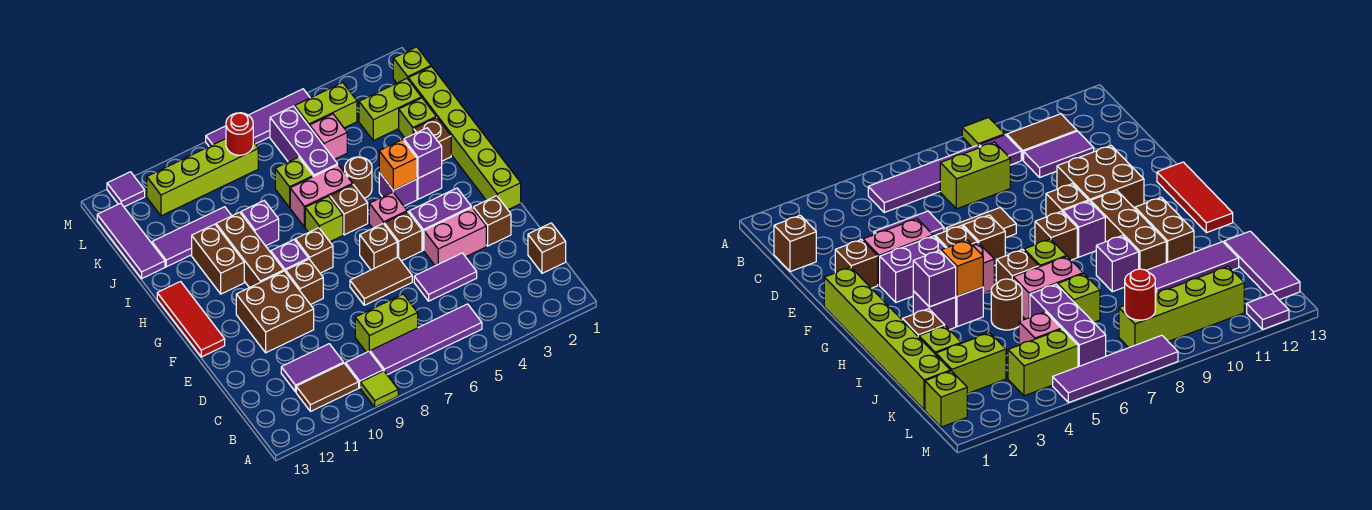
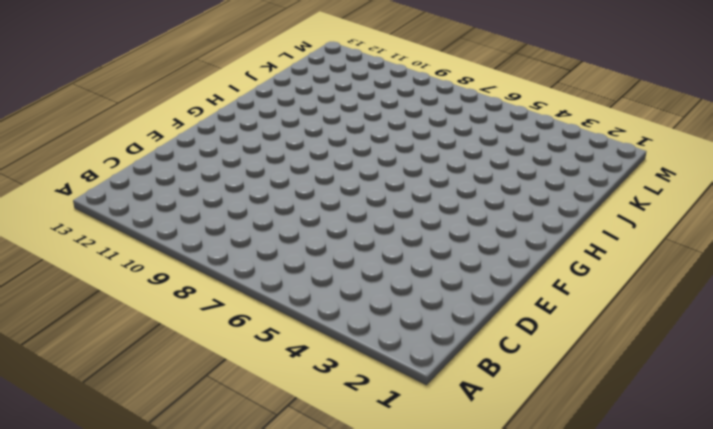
none -> lime 1x1 tile [360,371,398,407]
none -> purple 1x4 tile [370,304,482,375]
none -> purple 1x1 tile [346,351,383,388]
none -> brown 1x2 tile [296,363,359,411]

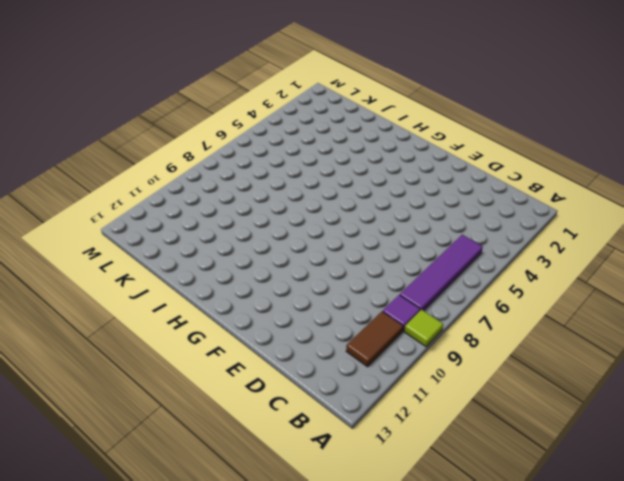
none -> brown 1x1 brick [528,223,566,273]
none -> lime 1x2 brick [355,294,418,352]
none -> purple 1x2 tile [281,344,344,392]
none -> purple 1x2 tile [414,253,477,301]

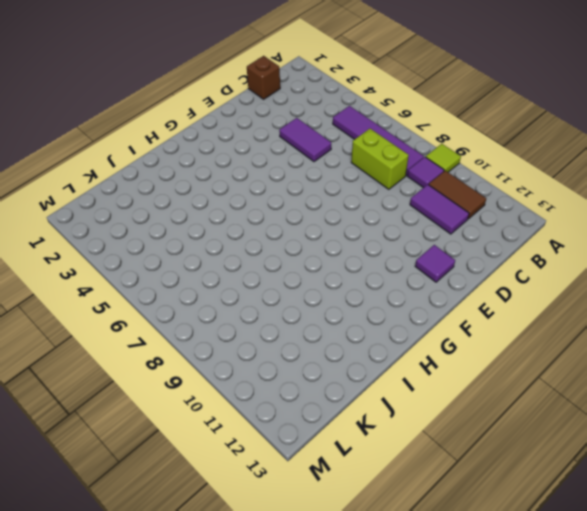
purple 1x1 tile [415,245,455,282] -> purple 1x1 tile moved to [107,172,145,207]
none -> brown 1x1 brick [473,196,511,246]
none -> pink 1x2 brick [424,208,486,266]
none -> brown 1x2 tile [350,257,412,305]
none -> brown 2x2 brick [236,271,314,353]

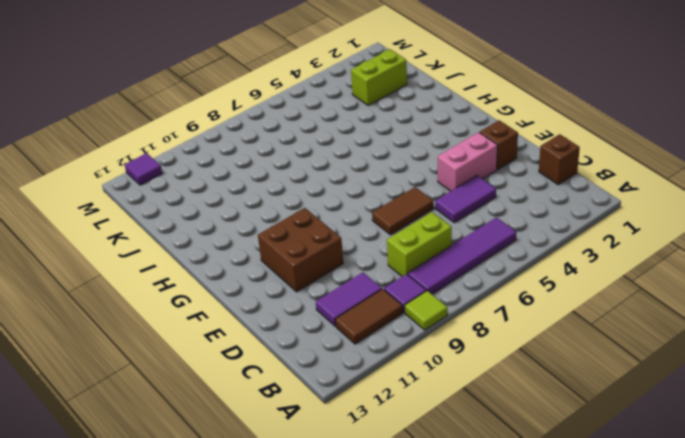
none -> lime 1x6 brick [408,67,521,210]
none -> purple 1x2 brick [409,188,471,250]
none -> brown 1x1 brick [384,212,422,261]
none -> brown 1x1 brick [360,224,397,270]

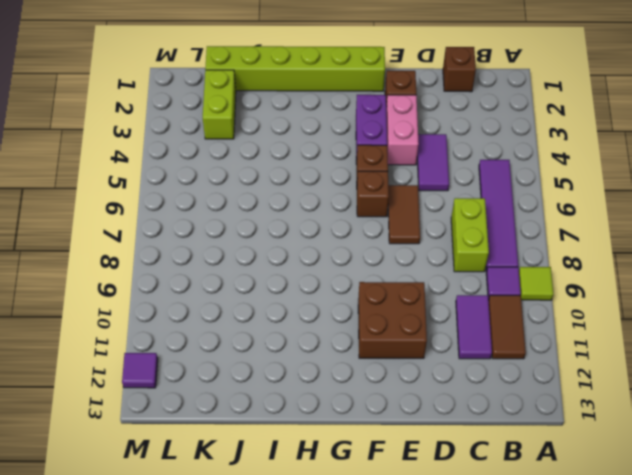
none -> brown 1x1 brick [286,259,323,305]
none -> red 1x3 tile [157,282,225,357]
none -> pink 1x1 brick [369,192,407,228]
none -> brown 1x1 brick [295,228,333,273]

